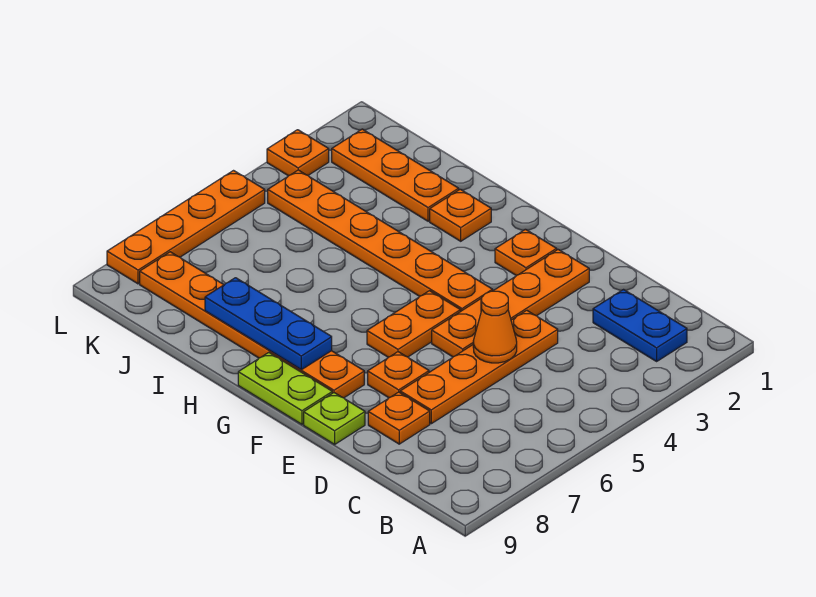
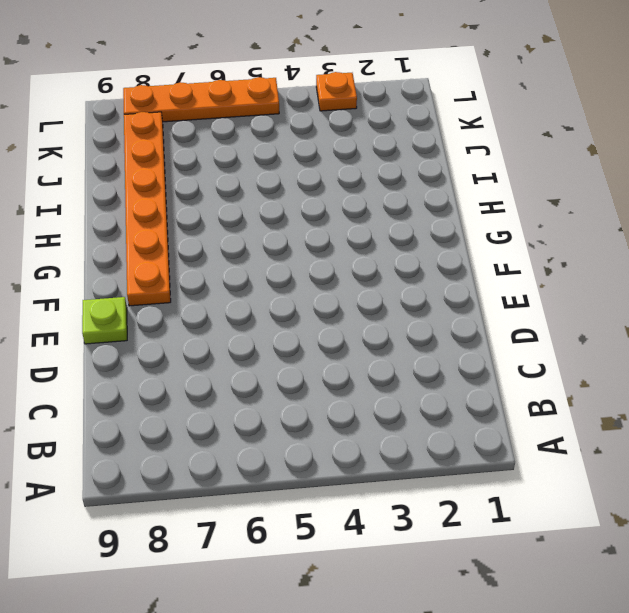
none -> blue 1x2 plate [593,290,687,361]
none -> orange 1x4 plate [400,310,558,424]
none -> orange 1x1 plate [368,392,430,444]

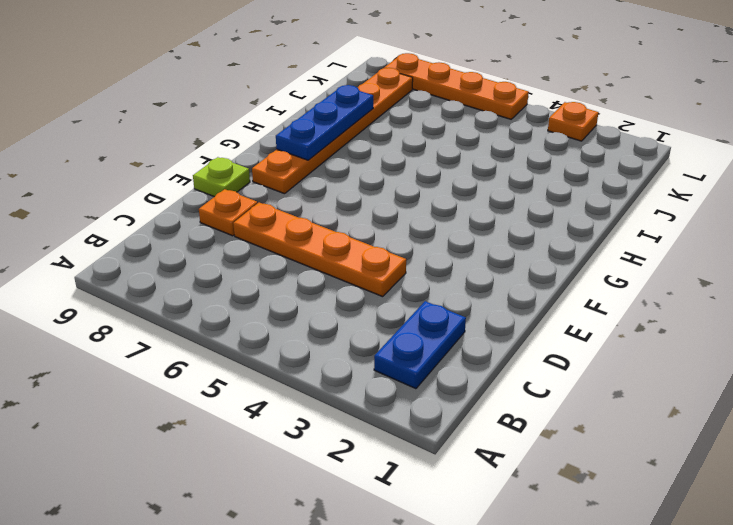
none -> orange 1x4 plate [432,250,589,357]
none -> orange 1x1 plate [368,352,429,398]
none -> orange 1x1 plate [495,229,557,276]

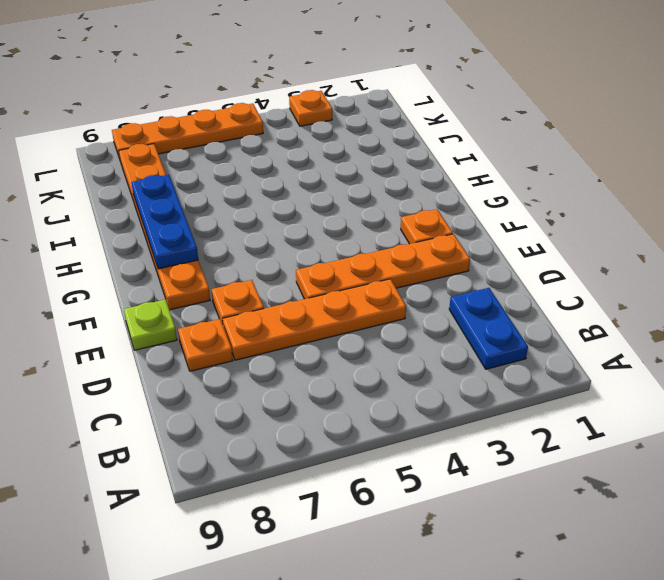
none -> orange 1x6 plate [268,170,493,311]
none -> orange 1x2 plate [367,291,461,357]
none -> lime 1x2 plate [238,352,332,424]

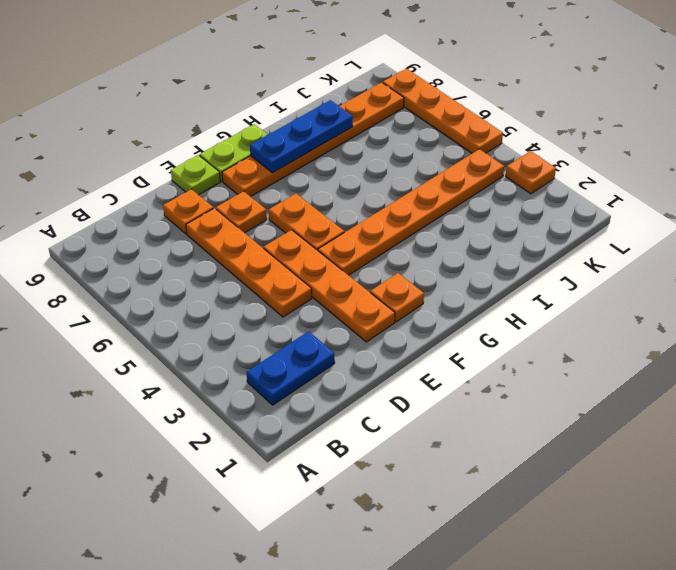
none -> orange 1x1 plate [430,189,491,241]
none -> orange 1x3 plate [332,129,459,221]
none -> orange 1x1 cone [473,291,517,363]

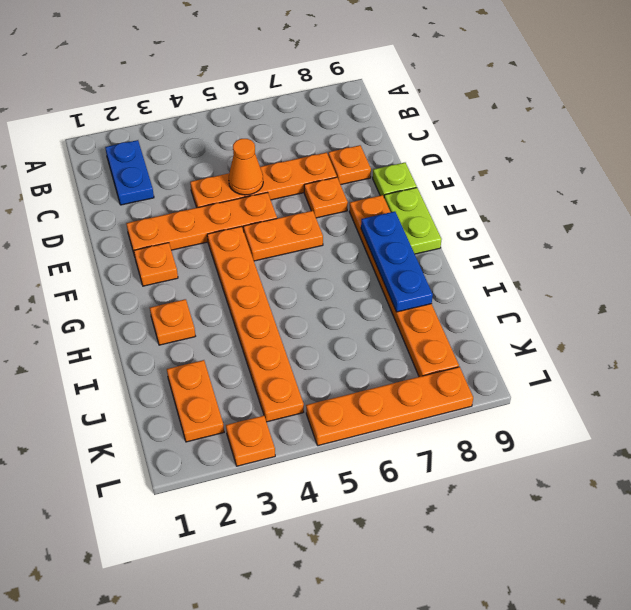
orange 1x2 plate [167,360,224,442] -> orange 1x3 plate [332,129,459,221]

